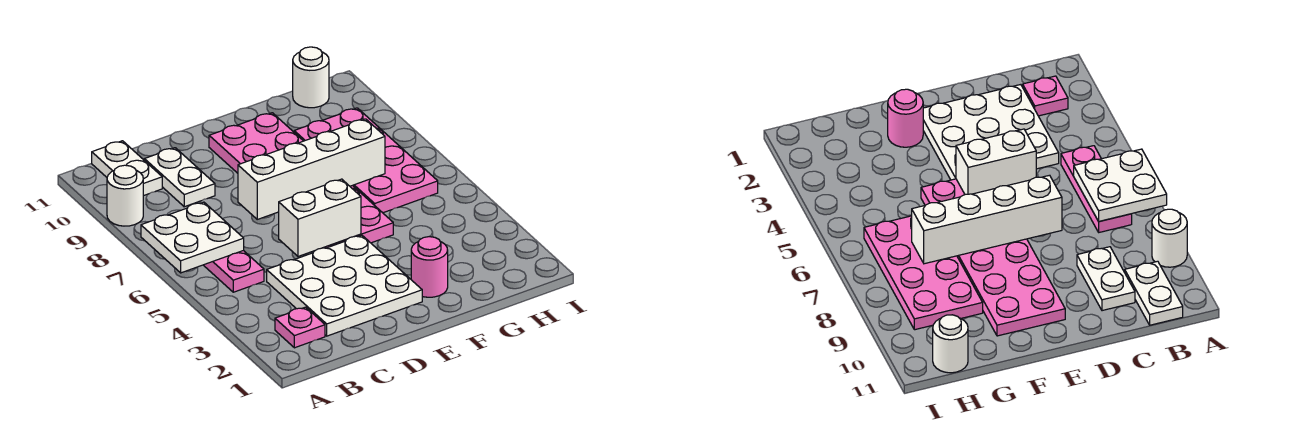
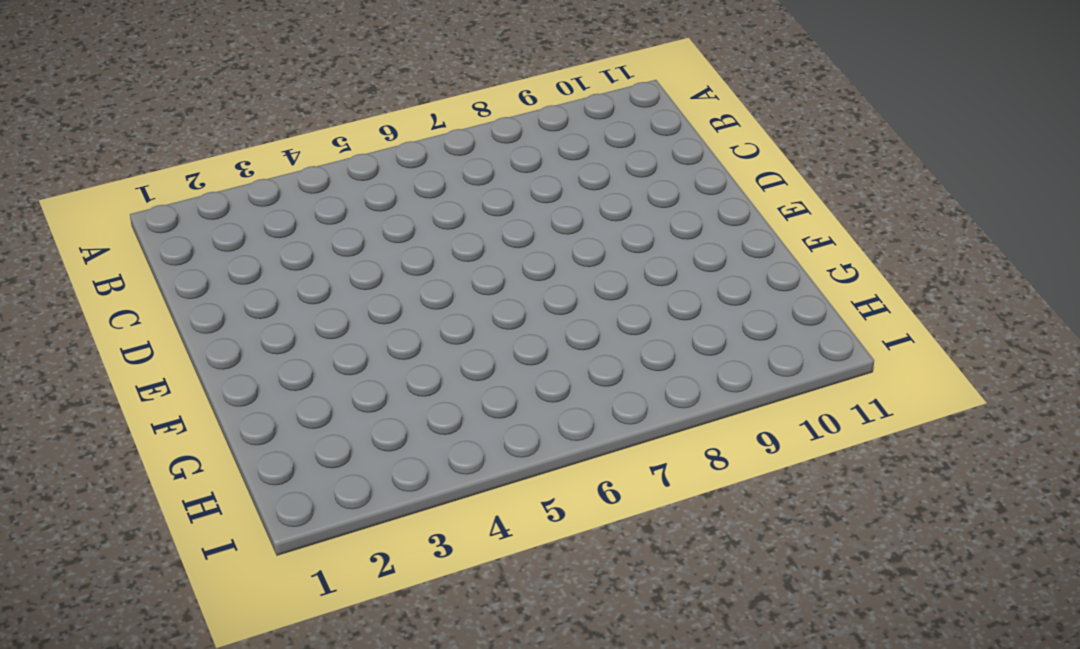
none -> white 1x1 round brick [107,165,143,226]
none -> pink 1x1 plate [275,307,325,348]
none -> pink 1x3 plate [204,251,264,292]

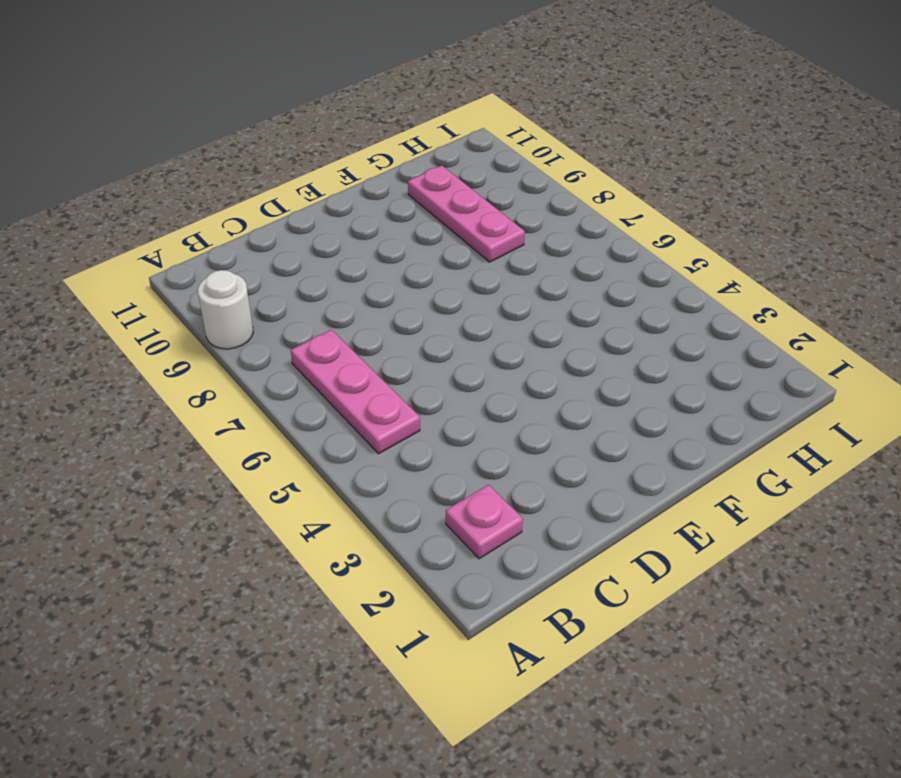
pink 1x3 plate [408,165,525,262] -> pink 2x4 plate [294,108,438,213]
none -> white 1x2 plate [92,141,162,196]
none -> white 3x3 plate [267,235,422,336]
none -> white 1x2 plate [144,148,215,207]

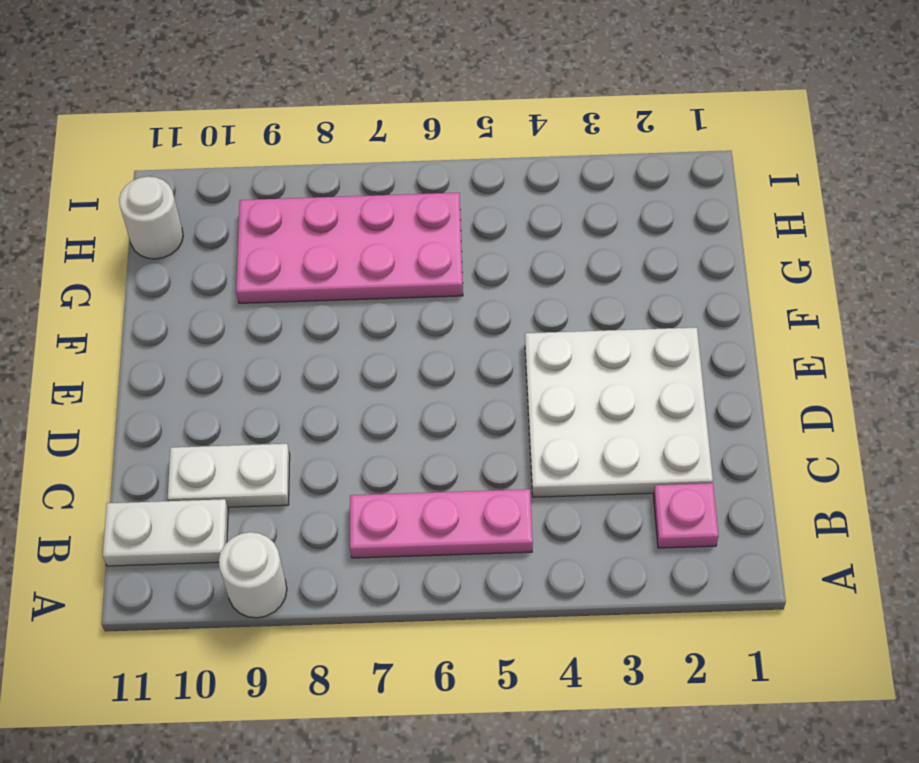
none -> pink 2x6 plate [209,113,393,248]
none -> pink 1x1 round brick [411,237,448,297]
none -> white 2x2 plate [141,202,244,273]

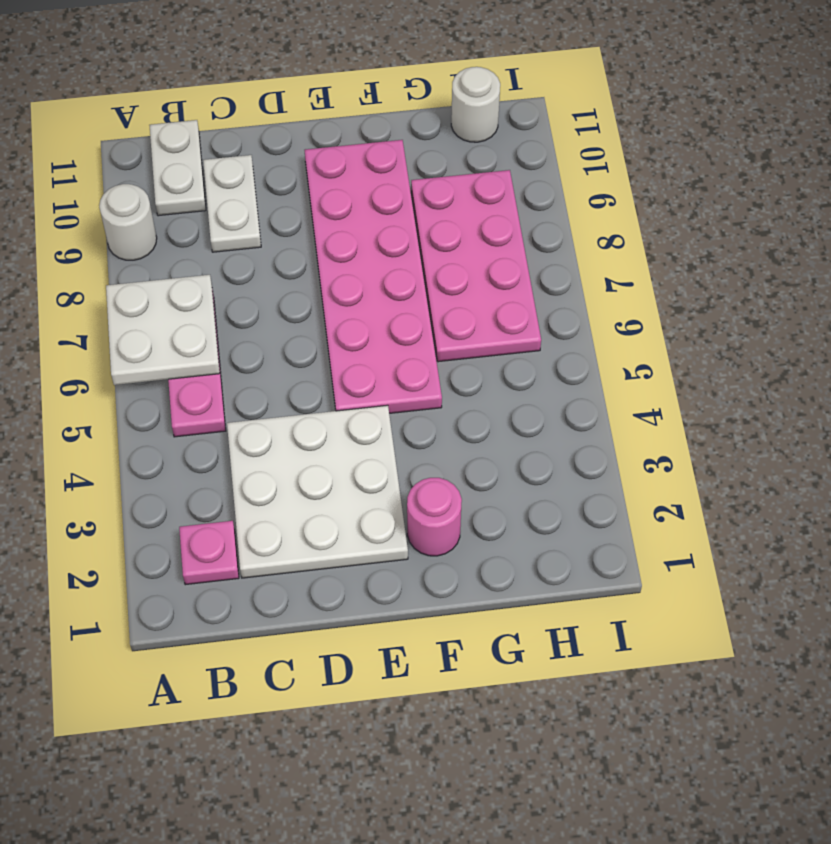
none -> white 1x2 brick [279,179,361,256]
none -> white 1x4 brick [238,119,385,219]

